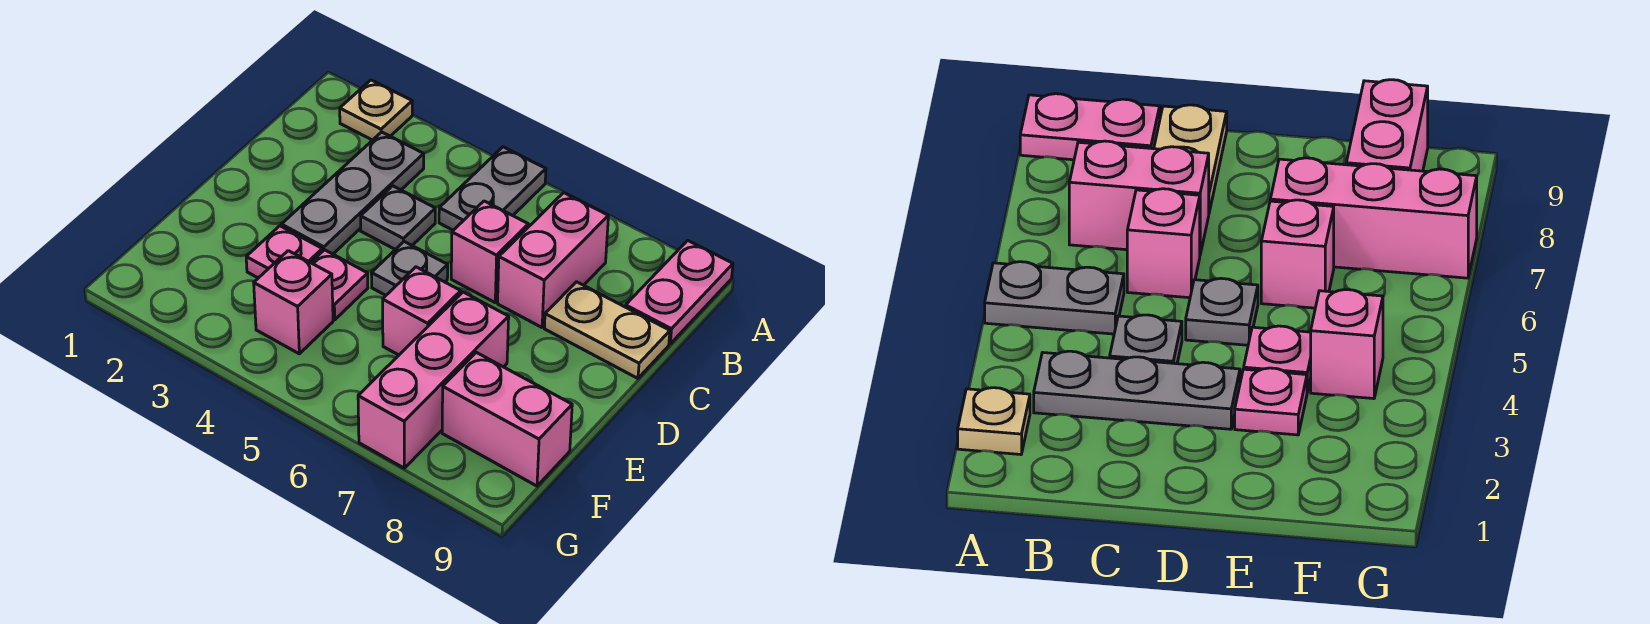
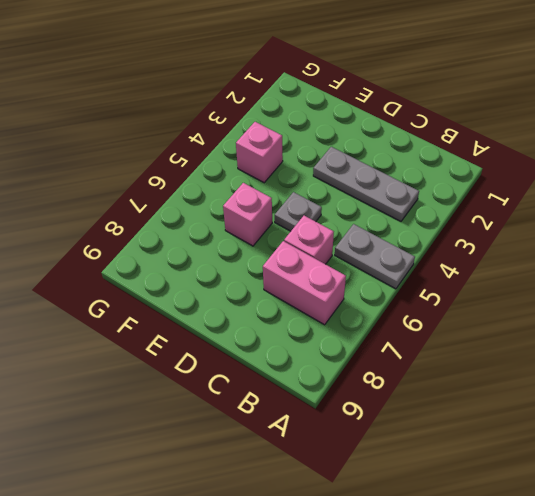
none -> tan 1x1 plate [340,80,412,140]
none -> pink 1x2 plate [625,240,733,344]
none -> grey 1x1 plate [361,186,435,249]

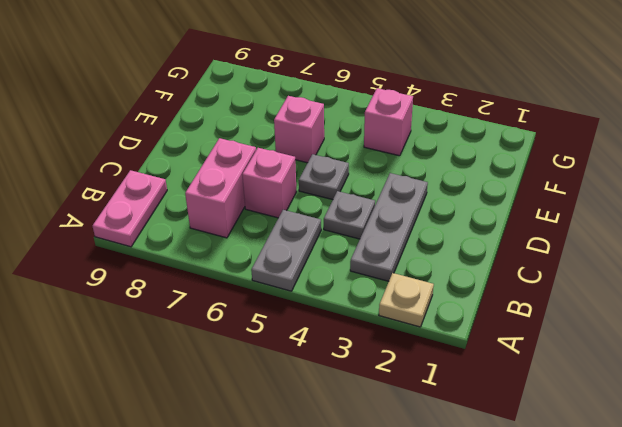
none -> tan 1x2 plate [544,282,670,378]
none -> pink 1x1 plate [246,226,322,278]
none -> pink 1x1 plate [311,250,368,320]

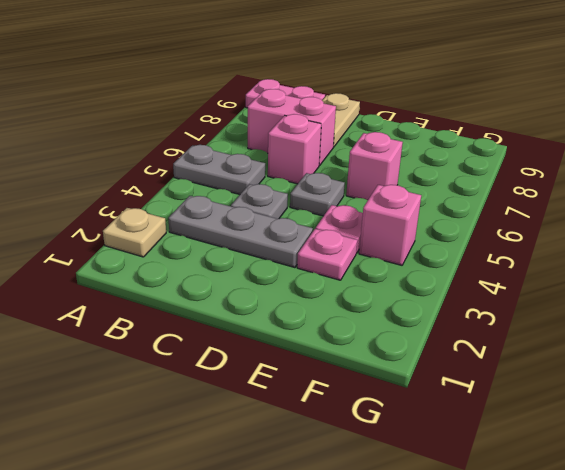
none -> pink 1x3 brick [358,292,509,468]
none -> pink 1x2 brick [442,352,572,486]

